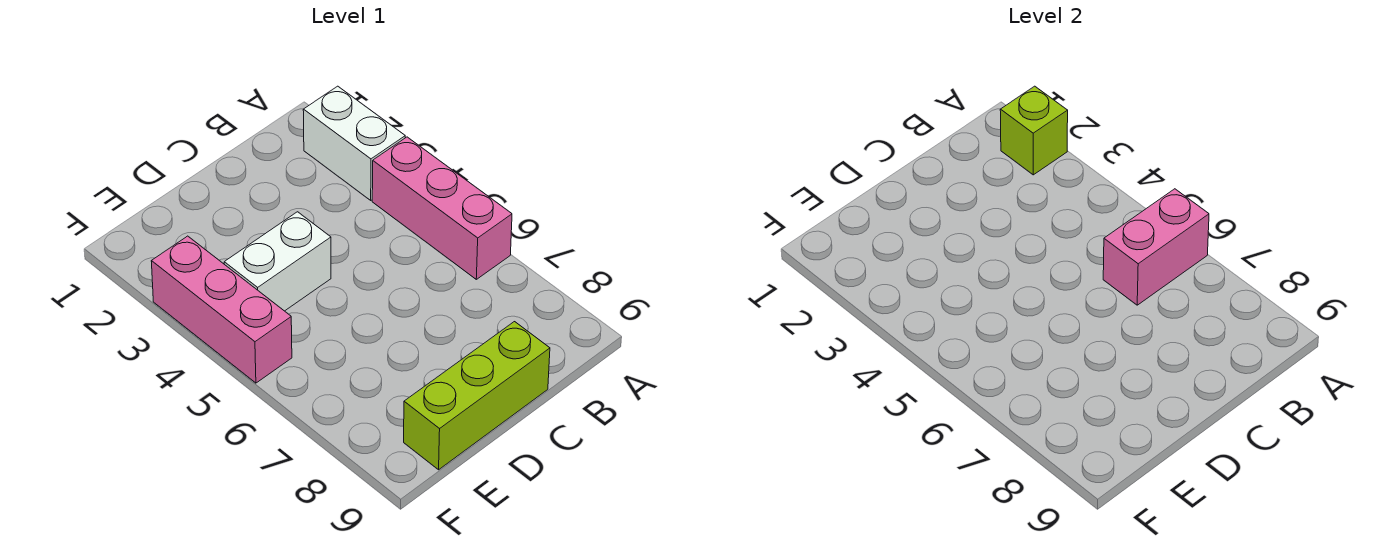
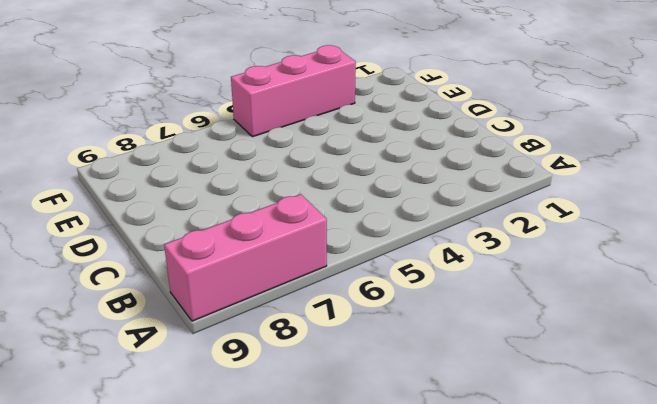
pink 1x3 brick [164,194,327,321] -> pink 1x3 brick moved to [372,137,512,279]
none -> white 1x2 brick [303,86,405,200]
none -> lime 1x3 brick [404,322,550,470]

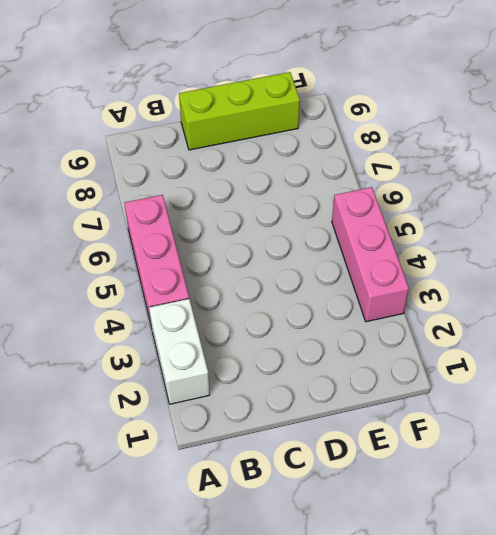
none -> white 1x2 brick [224,212,331,311]
none -> lime 1x1 brick [1000,86,1068,175]

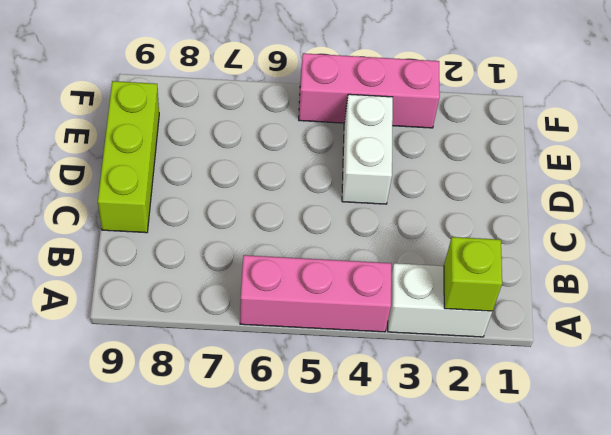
none -> pink 1x2 brick [1103,189,1209,305]

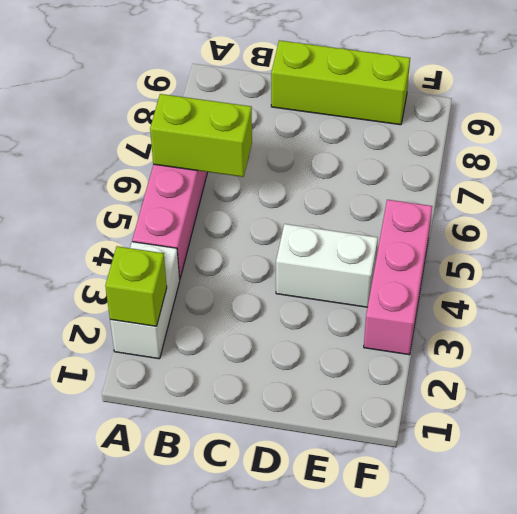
lime 1x2 brick [150,94,252,177] -> pink 1x2 brick [1103,189,1209,305]

